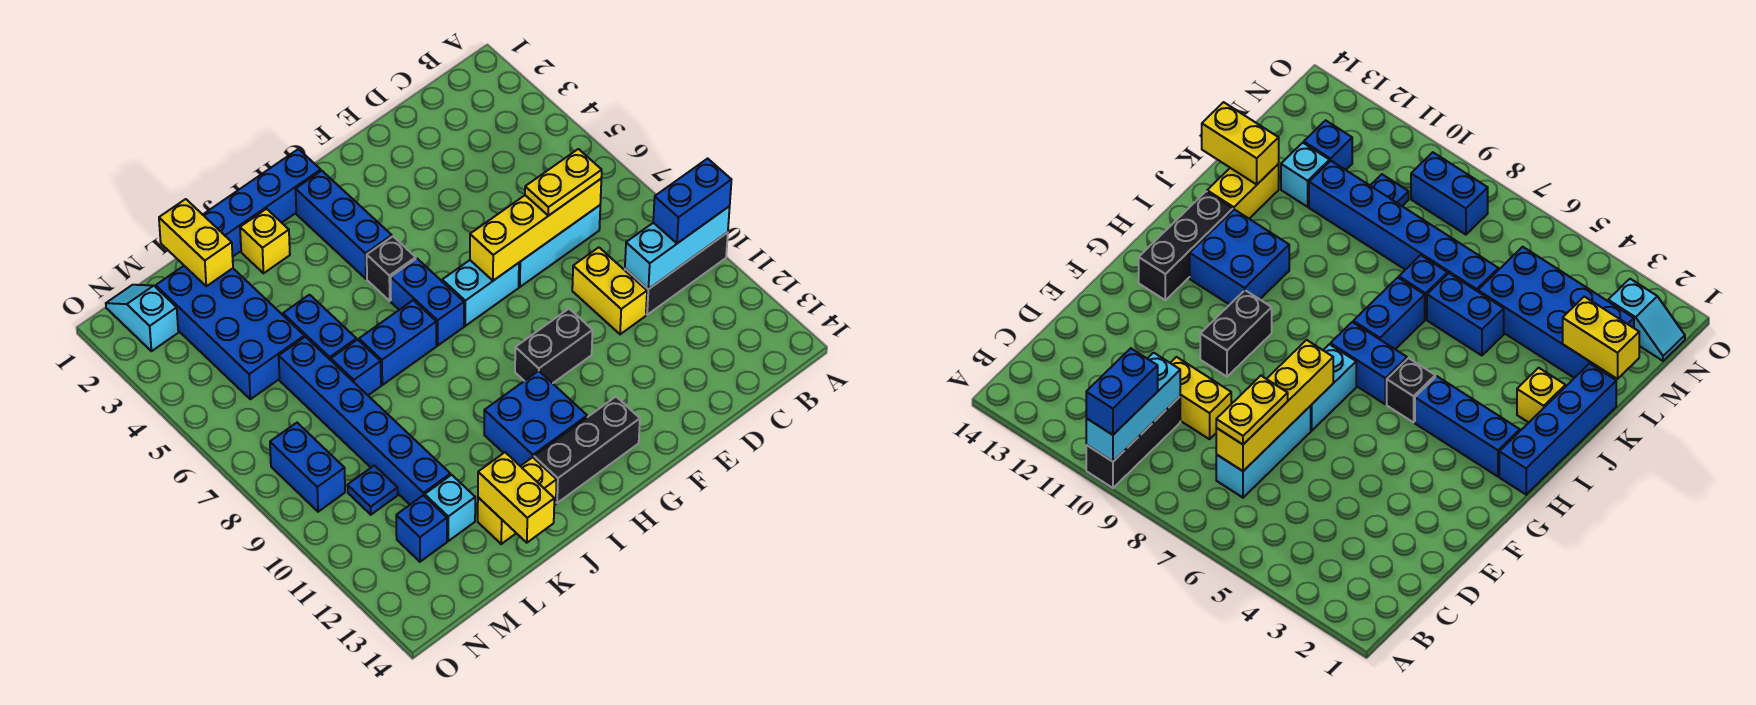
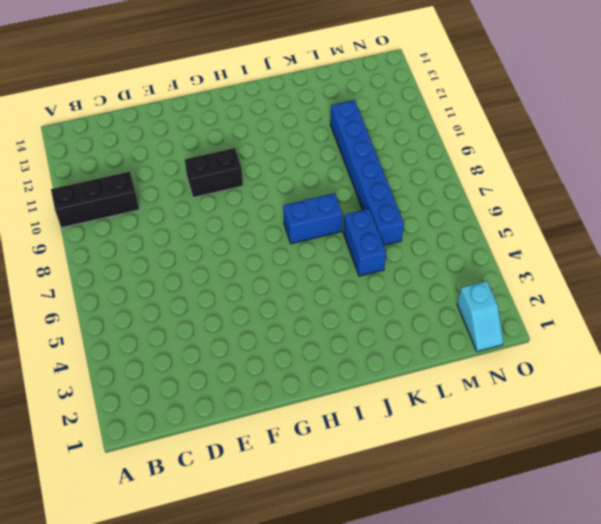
none -> cyan 1x3 brick [519,205,600,287]
none -> yellow 1x2 brick [572,247,647,334]
none -> cyan 1x2 brick [442,260,519,326]

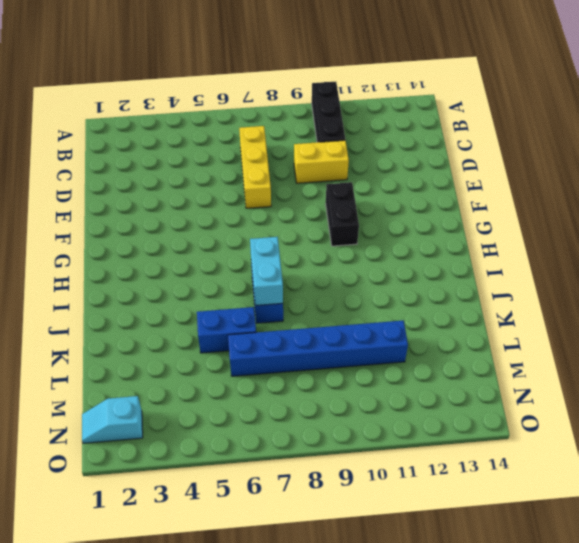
yellow 1x3 brick [239,126,271,208] -> cyan 1x3 brick [519,205,600,287]
cyan 1x2 brick [250,237,283,306] -> cyan 1x2 brick moved to [442,260,519,326]
none -> black 1x3 brick [534,397,640,503]
none -> blue 1x4 brick [203,149,321,256]
none -> blue 1x3 brick [296,171,392,279]

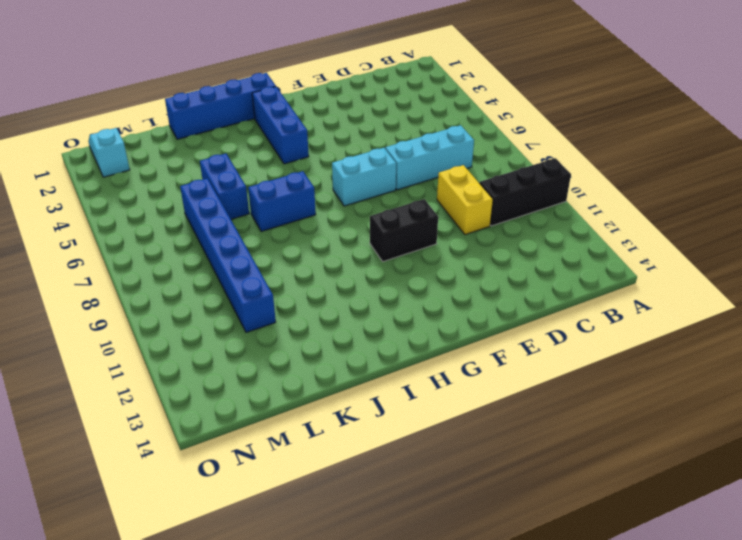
none -> black 1x3 brick [534,397,640,503]
none -> black 1x1 brick [367,236,416,301]
none -> blue 1x2 brick [391,258,464,345]

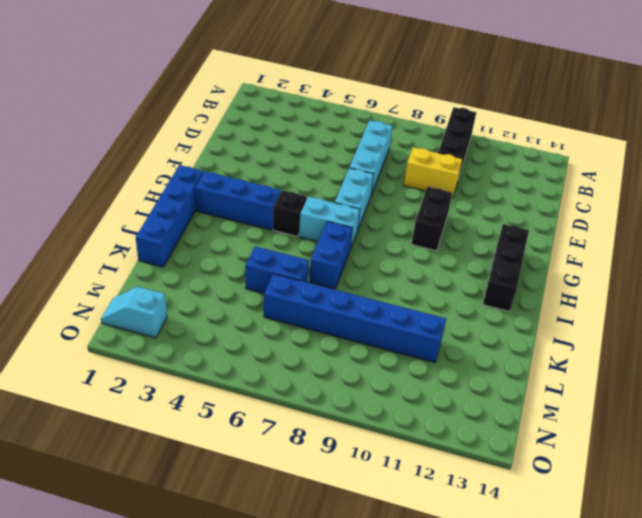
cyan 1x2 brick [299,197,360,249] -> blue 1x2 brick [391,258,464,345]
none -> blue 2x2 brick [484,371,587,466]
none -> yellow 1x1 brick [240,209,290,273]
none -> yellow 1x2 brick [478,457,557,544]

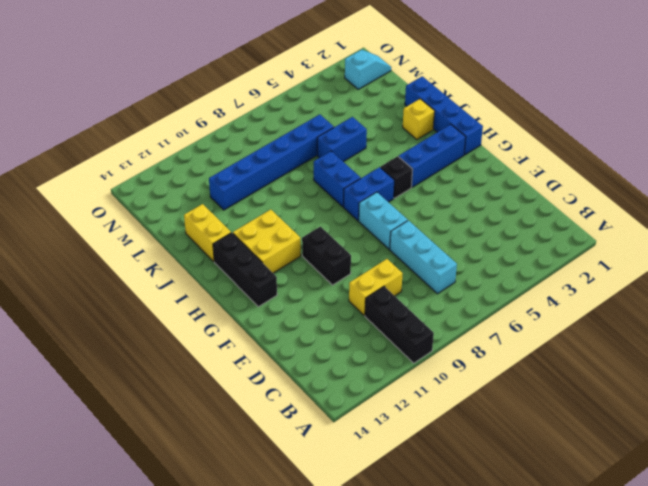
yellow 2x2 brick [233,210,301,273] -> blue 2x2 brick [484,371,587,466]
none -> blue 1x1 brick [331,340,381,395]
none -> blue 2x4 brick [156,266,304,399]
none -> cyan 1x1 brick [425,475,475,541]

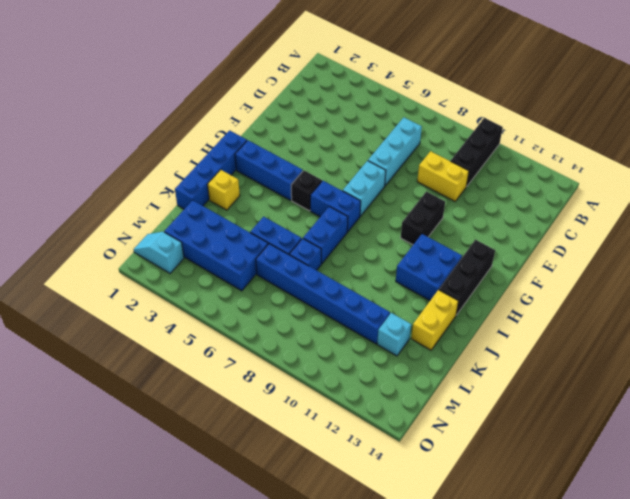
none -> blue 1x1 plate [347,465,398,515]
none -> blue 1x1 brick [396,495,447,562]
none -> blue 1x2 brick [270,423,345,512]

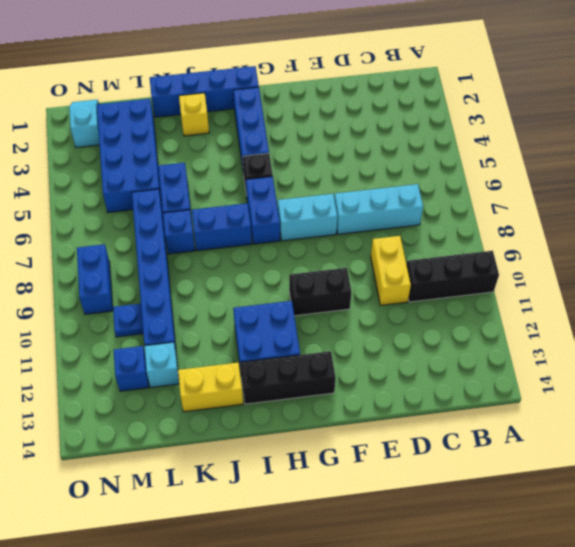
none -> cyan 1x3 brick [625,206,730,289]
none -> yellow 1x4 brick [470,179,601,281]
none -> yellow 1x2 brick [478,452,554,543]

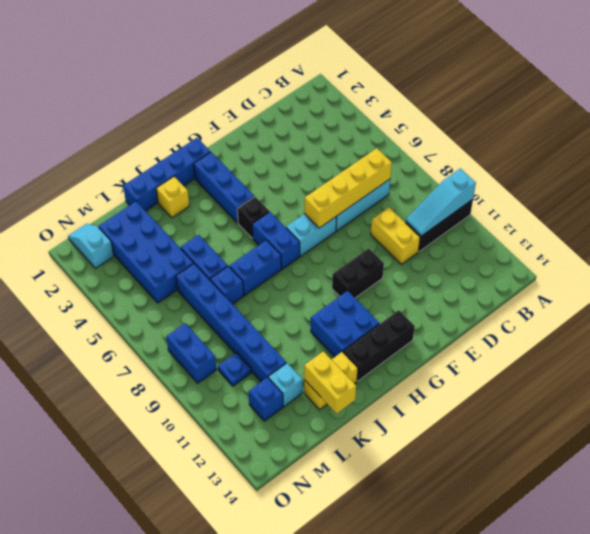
cyan 1x3 slope [406,168,476,236] -> cyan 1x3 brick [625,206,730,289]
none -> yellow 1x2 brick [159,199,233,286]
none -> blue 1x2 brick [653,158,731,243]
none -> yellow 1x2 plate [525,149,602,216]

